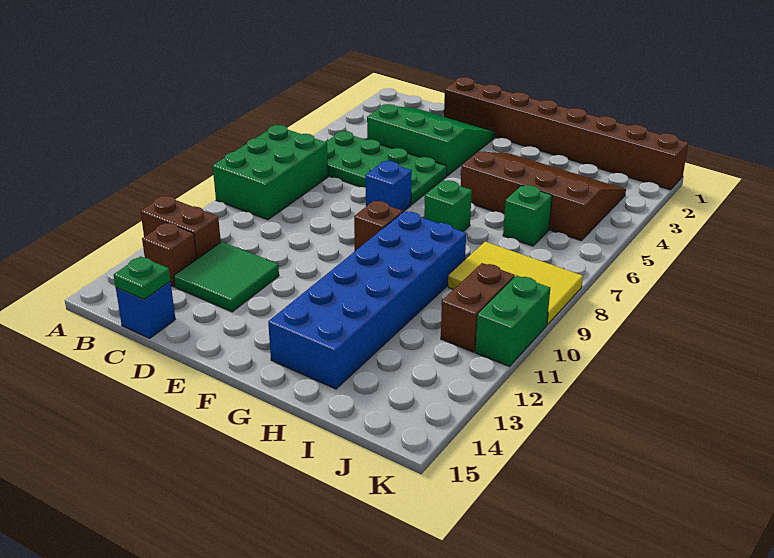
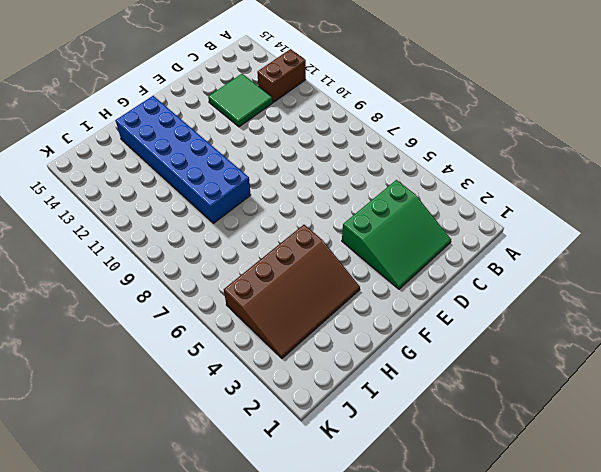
none -> green 2x3 brick [213,125,328,220]
none -> green 2x4 plate [326,131,447,205]
none -> brown 1x1 brick [142,223,197,287]

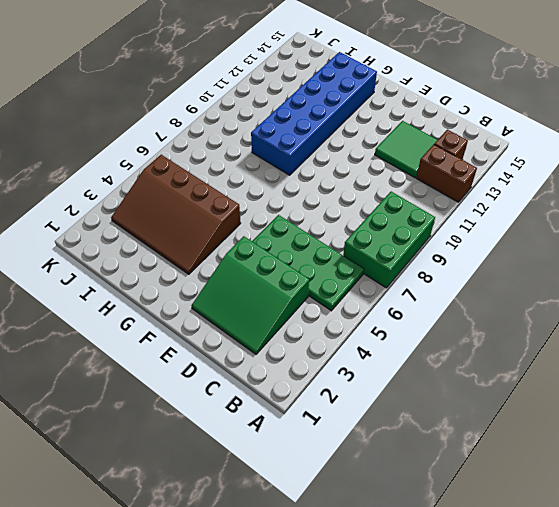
none -> blue 1x1 brick [116,282,175,338]
none -> brown 1x8 brick [444,77,688,190]
none -> blue 1x1 brick [366,161,412,212]

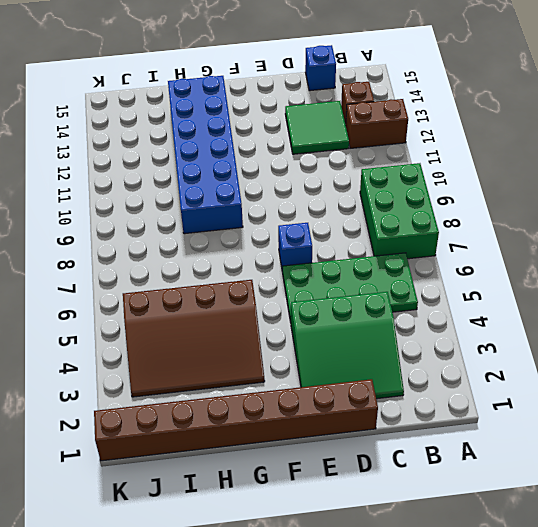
none -> brown 1x1 brick [354,201,403,251]
none -> green 1x1 brick [424,180,472,232]
none -> green 1x1 brick [503,185,552,246]

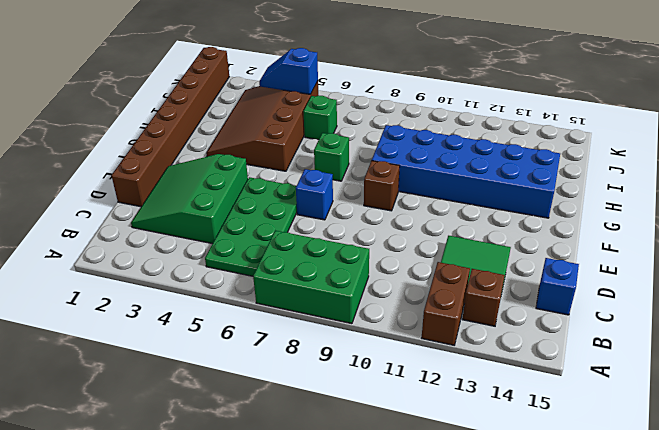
blue 1x2 slope [259,48,318,94] -> none
none -> yellow 2x3 tile [448,242,583,325]
none -> brown 1x2 brick [441,263,515,352]
none -> green 1x2 brick [475,276,550,367]

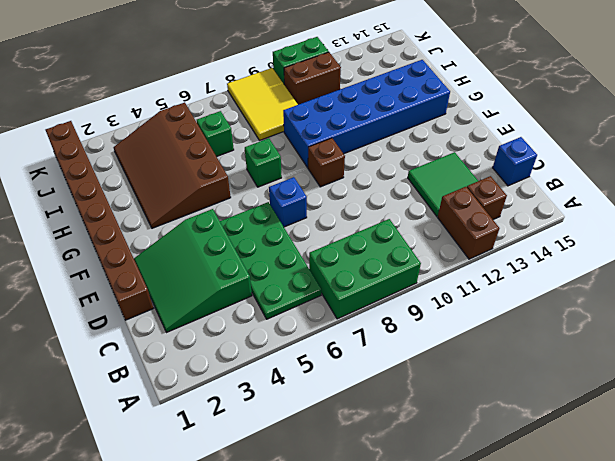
none -> green 1x1 plate [114,256,170,300]

